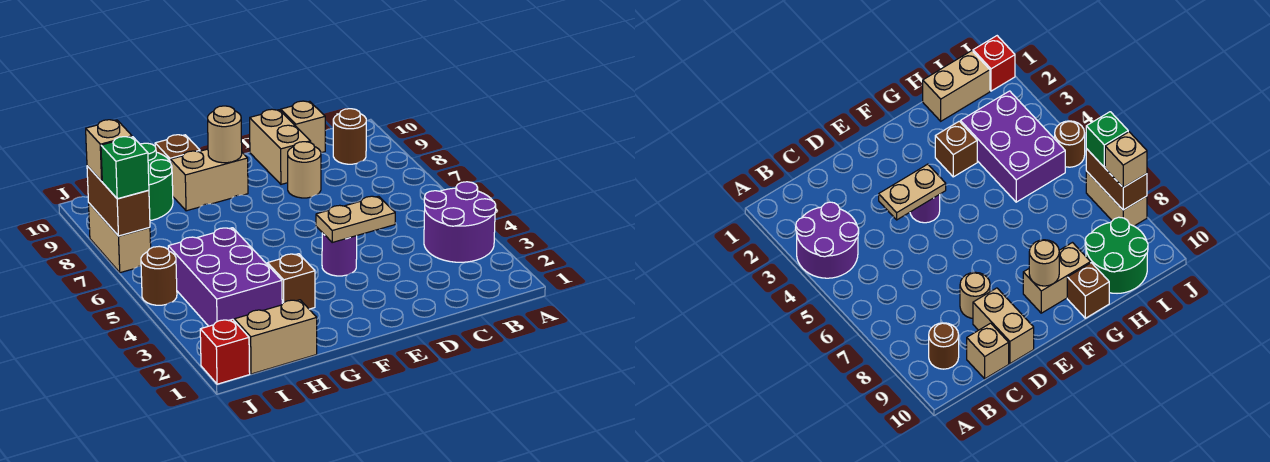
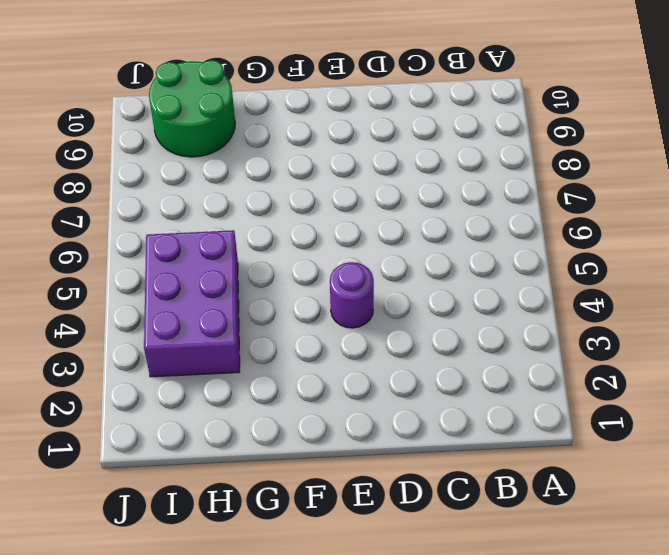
none -> purple 2x2 round brick [424,182,496,262]
none -> brown 1x1 round brick [333,109,366,164]
none -> tan 1x1 brick [281,101,325,153]

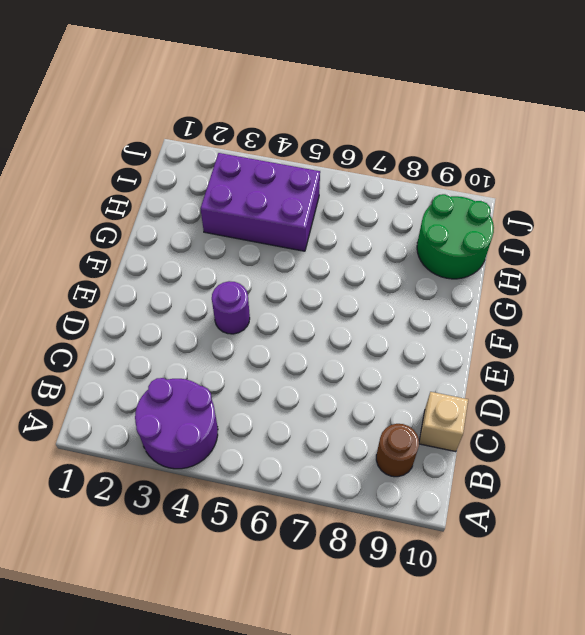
none -> tan 1x1 round brick [288,142,321,198]
none -> tan 1x2 brick [250,109,311,184]
none -> tan 1x2 brick [171,149,248,211]

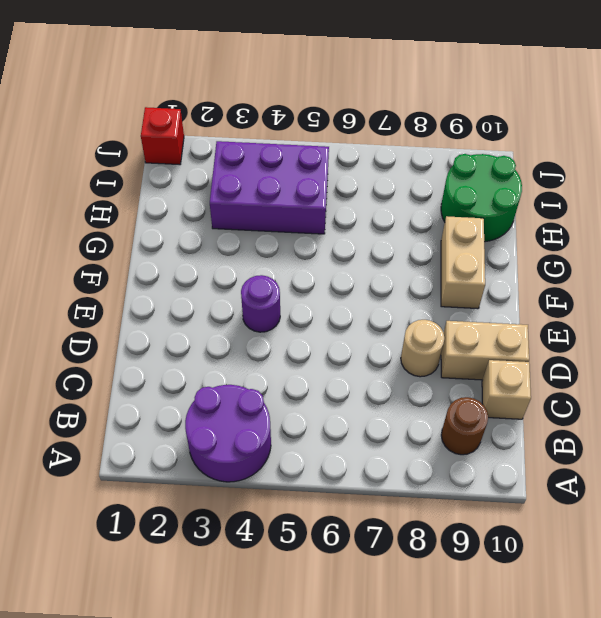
none -> brown 1x1 brick [267,254,315,309]
none -> brown 1x1 brick [155,135,200,162]
none -> tan 1x2 brick [234,300,317,374]

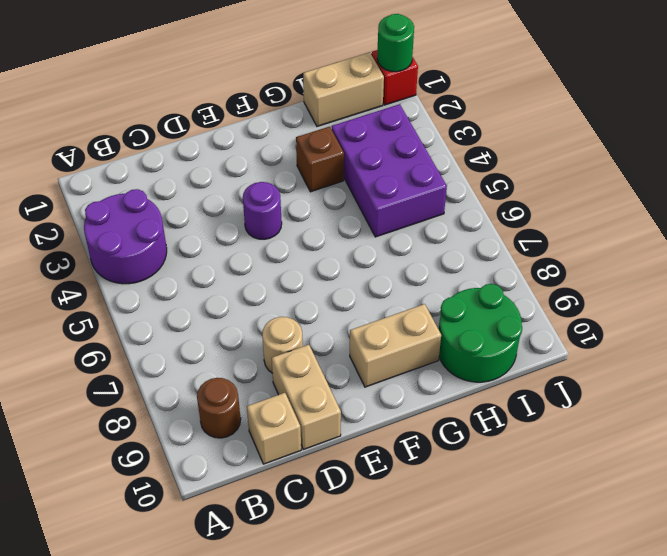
green 1x1 round brick [377,14,414,72] -> none
none -> brown 1x1 brick [155,135,200,162]
none -> brown 1x1 round brick [141,246,177,305]
none -> tan 1x2 brick [89,203,151,273]

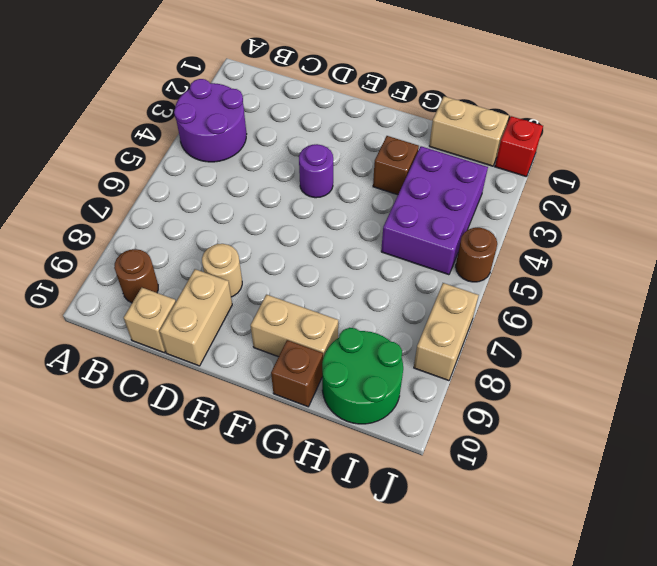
none -> tan 1x2 plate [316,196,395,242]
none -> tan 1x1 round brick [208,106,242,163]
none -> brown 1x2 brick [87,166,150,236]

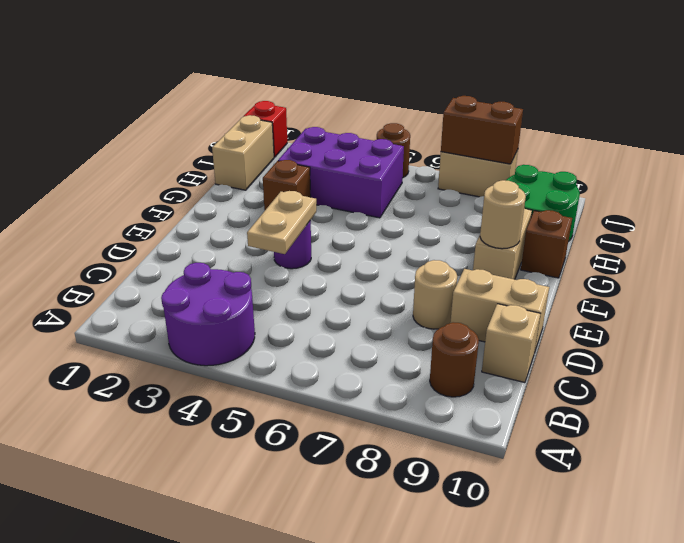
none -> green 1x1 brick [101,137,149,199]
none -> tan 1x1 brick [86,120,132,181]

